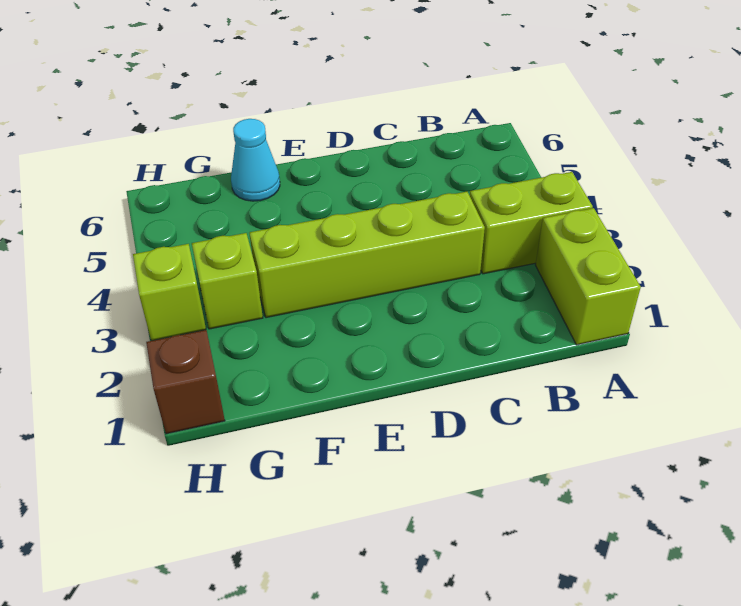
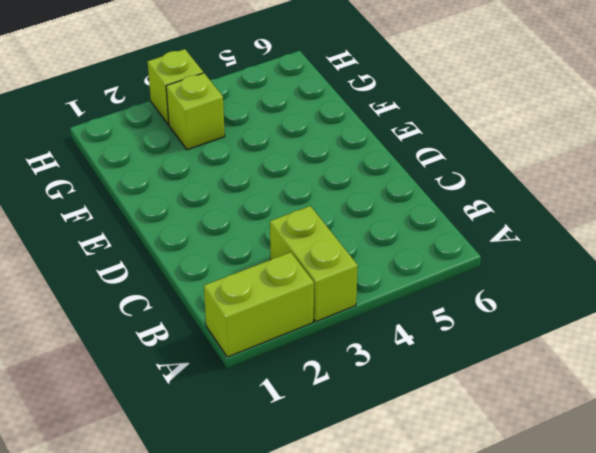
none -> lime 1x4 brick [249,192,485,318]
none -> cyan 1x1 cone [231,119,280,201]

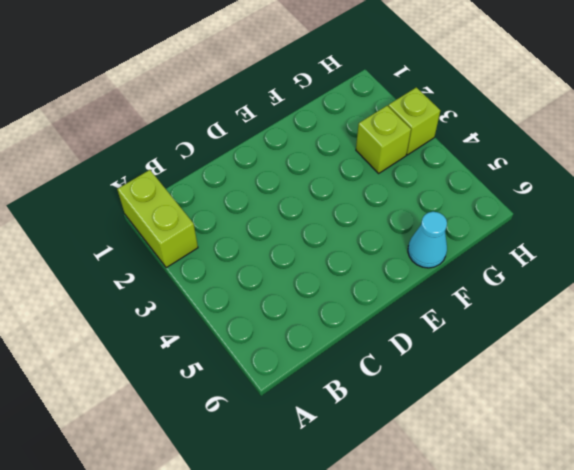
none -> lime 1x2 brick [470,172,593,274]
none -> lime 1x4 brick [249,192,485,318]

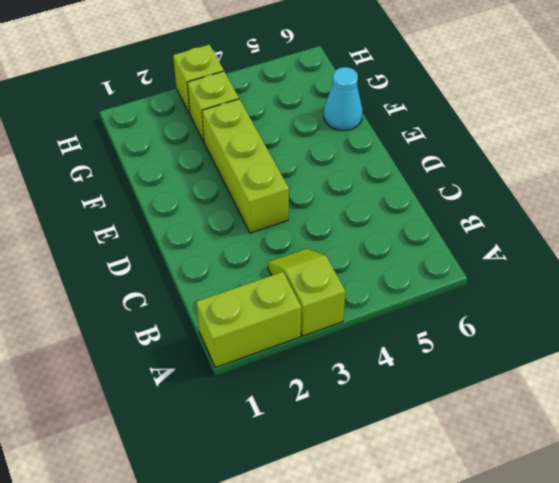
lime 1x2 slope [268,249,345,336] -> lime 1x2 brick [470,172,593,274]
lime 1x3 brick [202,99,289,233] -> lime 1x4 brick [249,192,485,318]
none -> brown 1x1 brick [146,330,225,434]

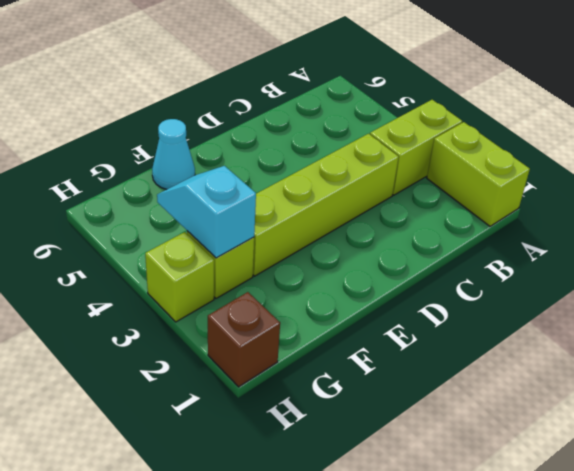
cyan 1x2 slope [157,166,256,258] -> none

